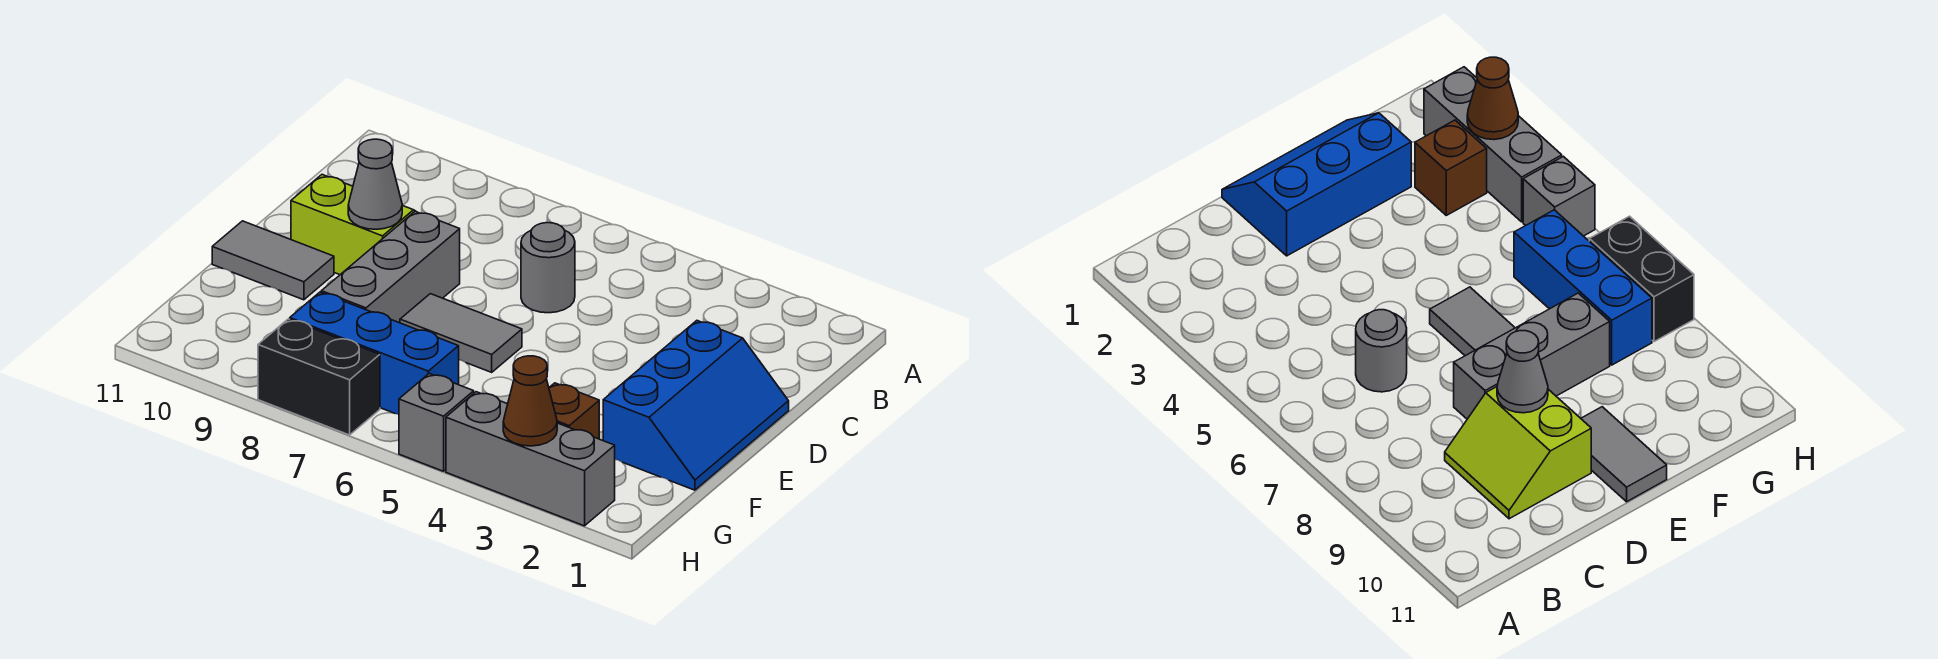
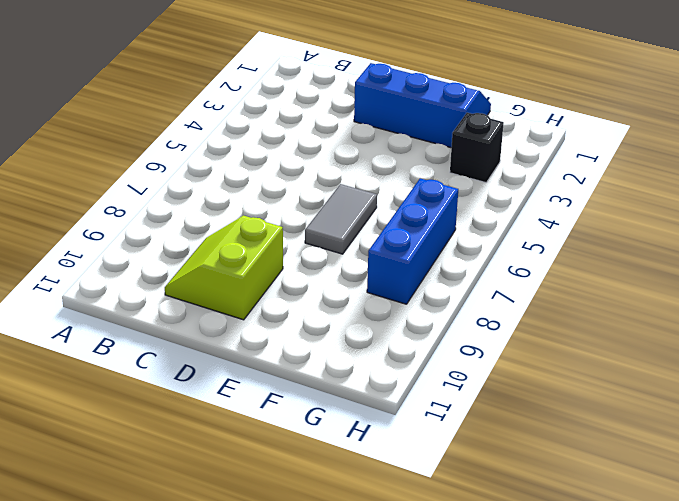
black 1x1 brick [450,113,504,183] -> brown 1x1 brick [549,383,599,439]
none -> grey 1x1 round brick [521,223,575,313]
none -> grey 1x3 brick [321,211,460,323]
none -> grey 1x2 tile [212,221,334,300]

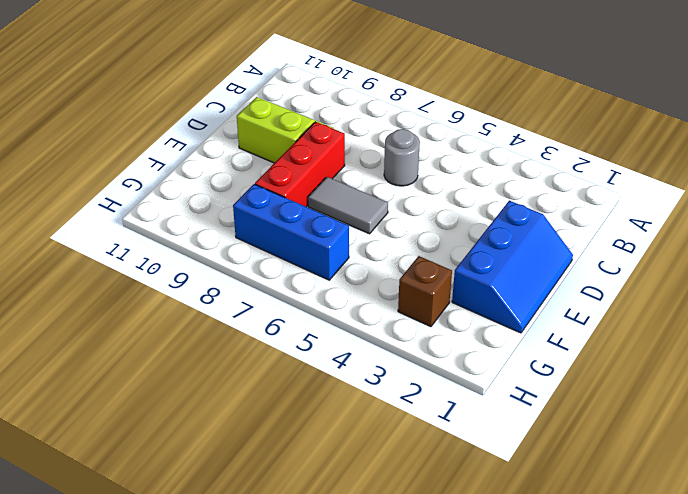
red 1x3 brick [255,122,345,207] -> grey 1x3 brick [321,211,460,323]
none -> grey 1x2 tile [212,221,334,300]
none -> grey 1x3 brick [446,392,615,526]
none -> grey 1x1 brick [399,374,474,471]

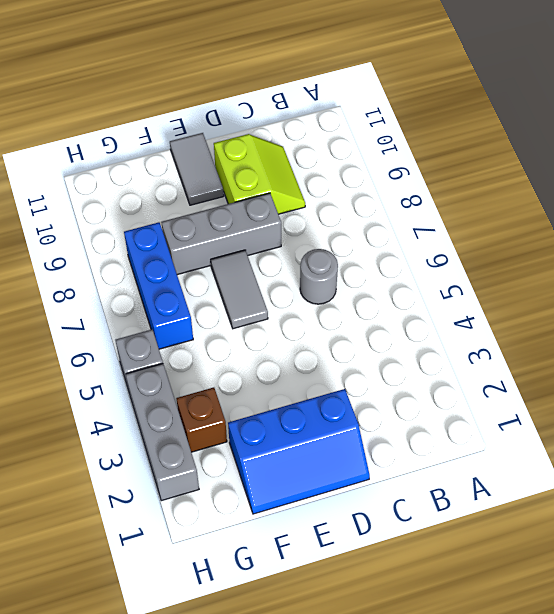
none -> black 1x2 brick [258,319,380,435]
none -> grey 1x1 cone [348,139,402,229]
none -> brown 1x1 cone [503,356,557,446]

